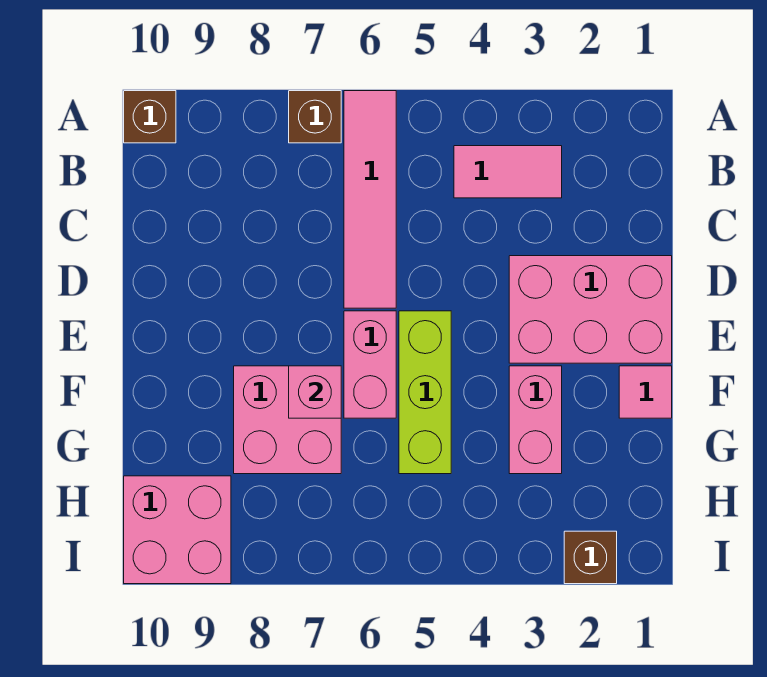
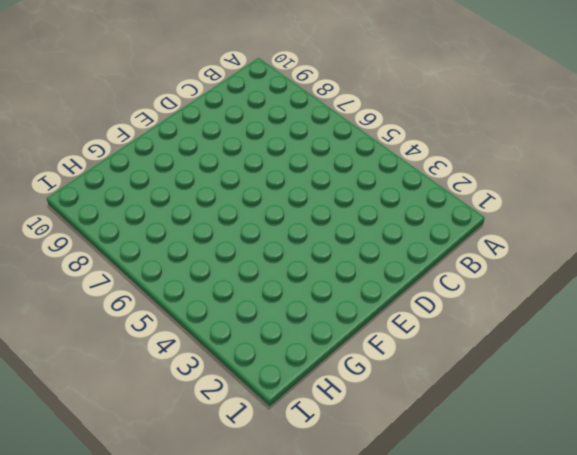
none -> pink 1x4 tile [344,91,396,308]
none -> brown 1x1 brick [289,91,341,143]
none -> brown 1x1 brick [124,91,176,143]

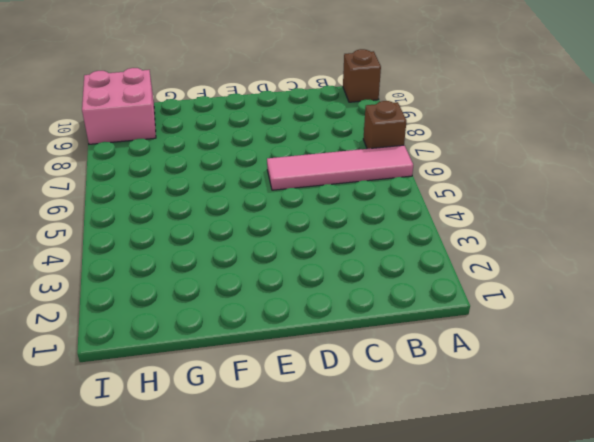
none -> pink 1x2 tile [454,146,562,198]
none -> pink 2x3 brick [509,256,672,363]
none -> lime 1x3 brick [399,311,451,474]

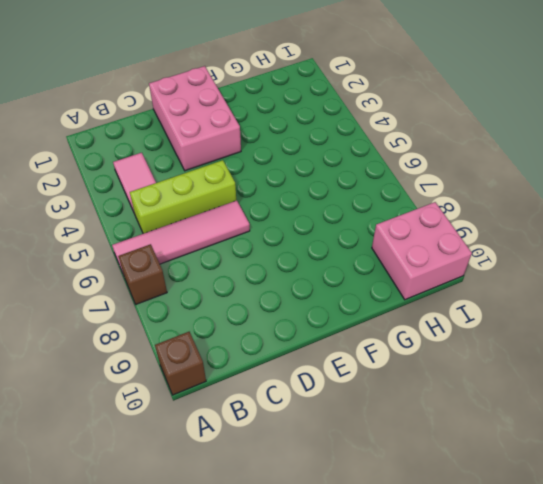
lime 1x3 brick [130,160,236,234] -> lime 1x3 brick moved to [399,311,451,474]
none -> pink 1x2 brick [344,311,396,418]
none -> pink 1x1 tile [619,366,672,418]
none -> pink 1x2 brick [509,366,562,474]

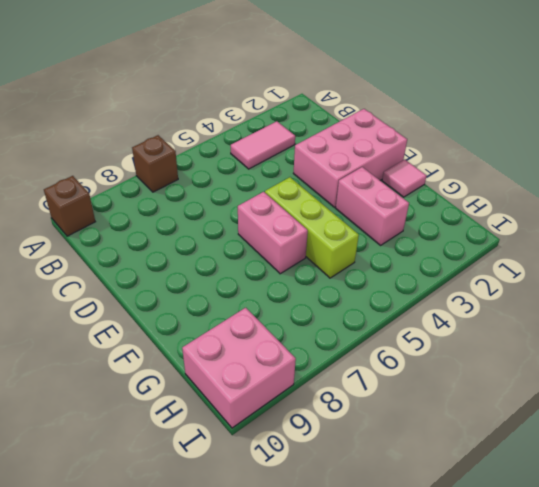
none -> pink 1x4 tile [344,91,396,308]
none -> pink 2x2 brick [234,366,341,474]
none -> brown 1x1 brick [564,531,617,584]

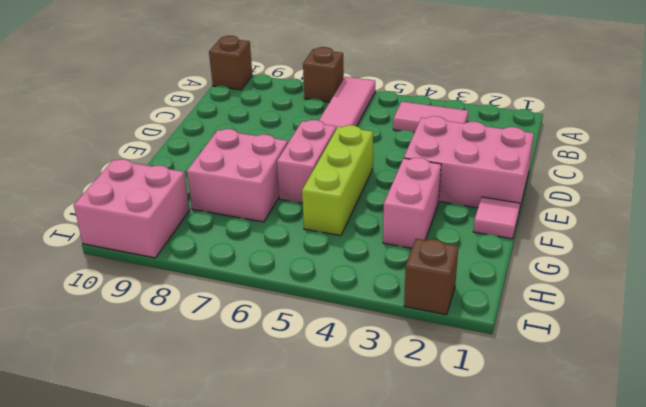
none -> pink 1x1 brick [289,366,341,418]

